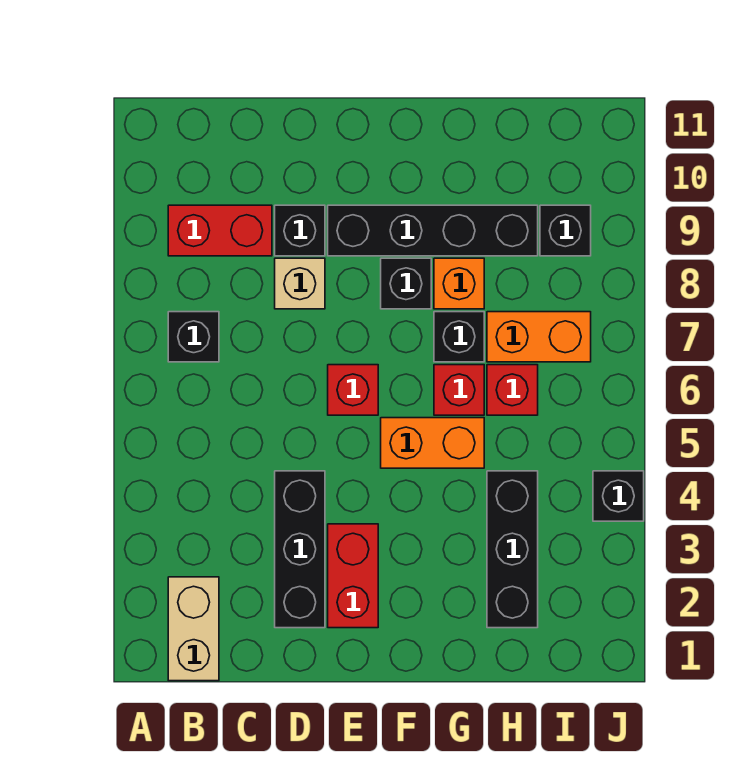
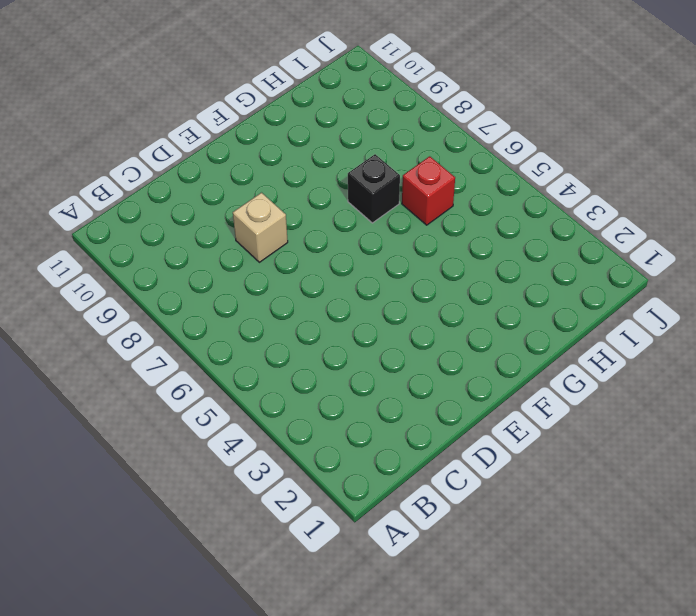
none -> tan 1x2 brick [168,577,219,681]
none -> black 1x1 brick [168,312,219,362]
none -> red 1x2 brick [168,205,272,256]

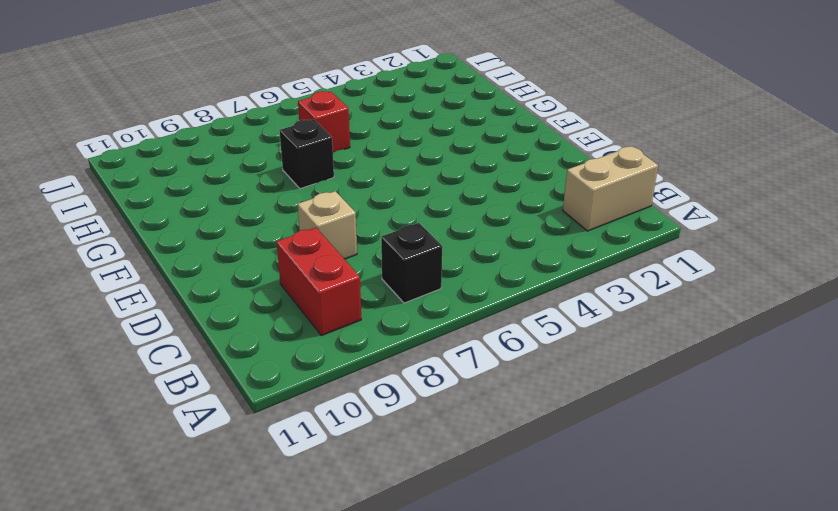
none -> black 1x3 brick [275,471,325,628]
none -> black 1x1 brick [275,205,325,256]
none -> red 1x2 brick [328,524,378,628]

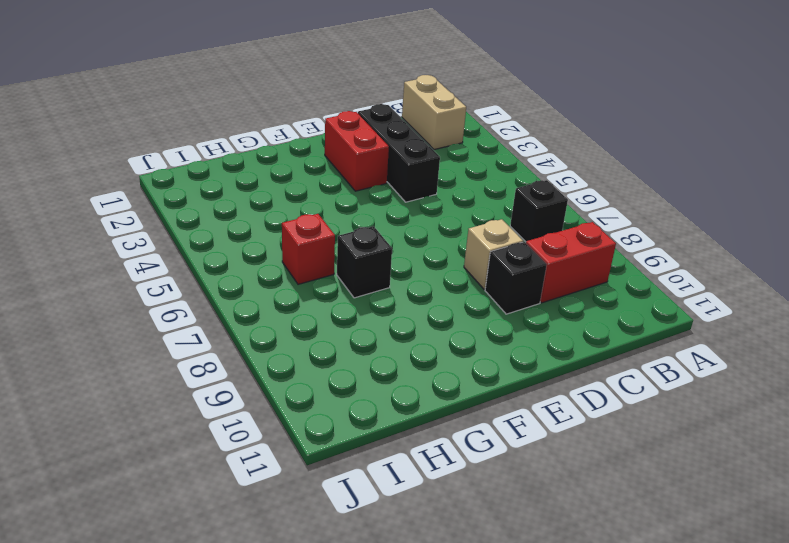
none -> red 1x1 brick [328,365,378,415]
none -> black 1x4 brick [328,205,538,256]
none -> orange 1x2 brick [381,418,484,468]

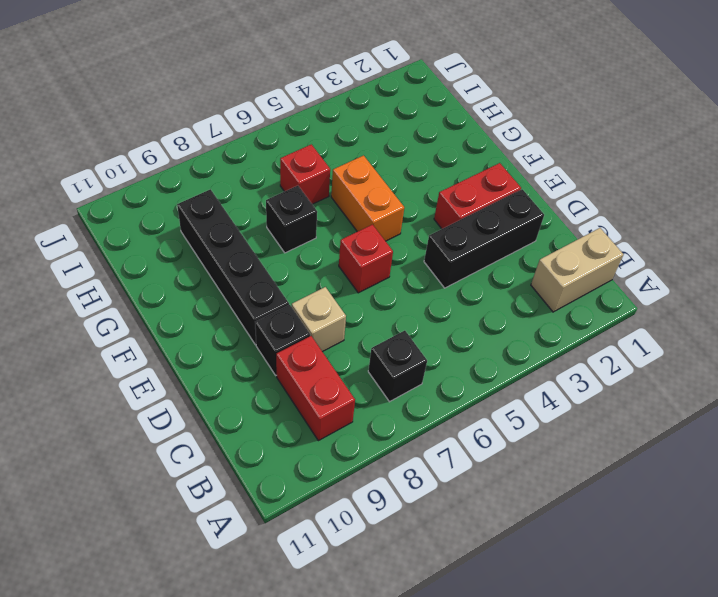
none -> black 1x1 brick [381,258,431,309]
none -> red 1x1 brick [434,365,484,415]
none -> orange 1x1 brick [434,258,484,309]

